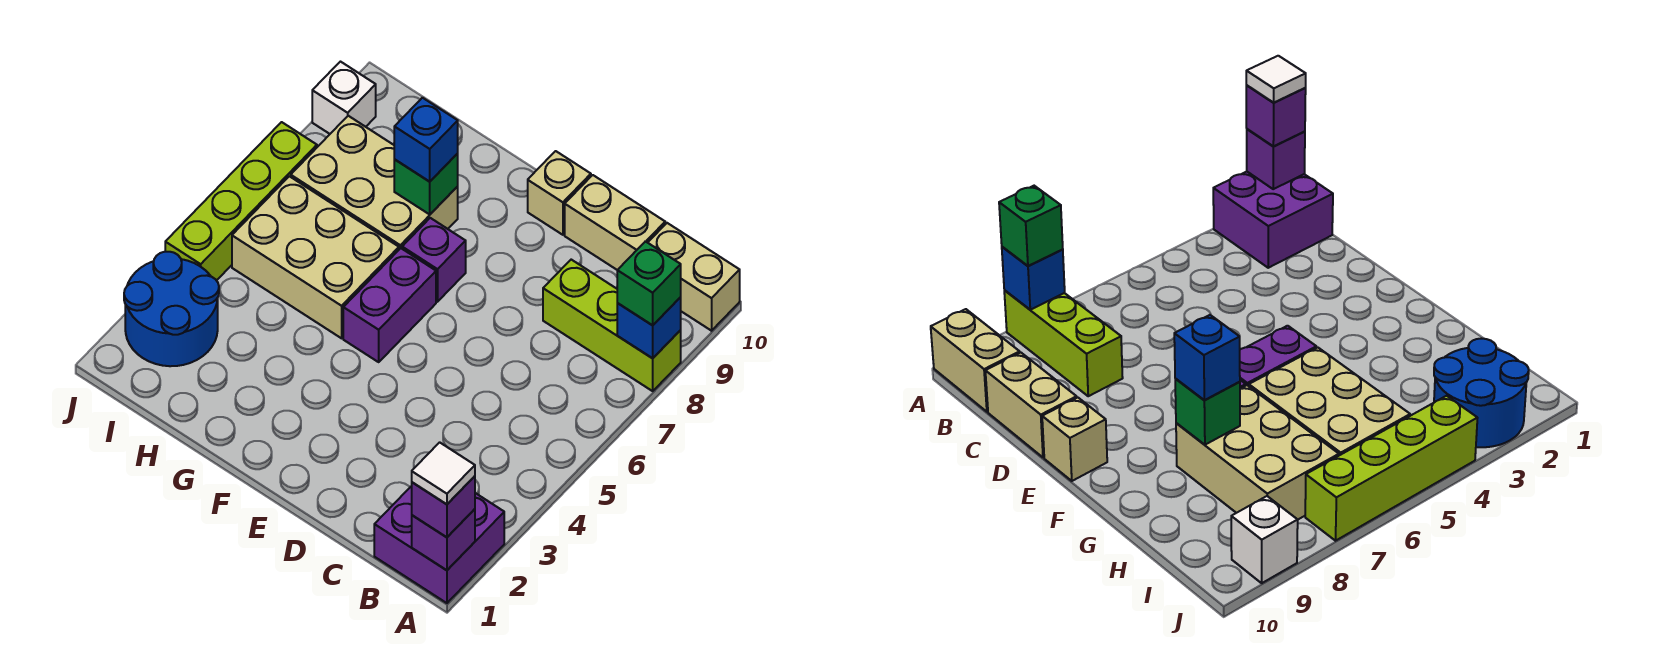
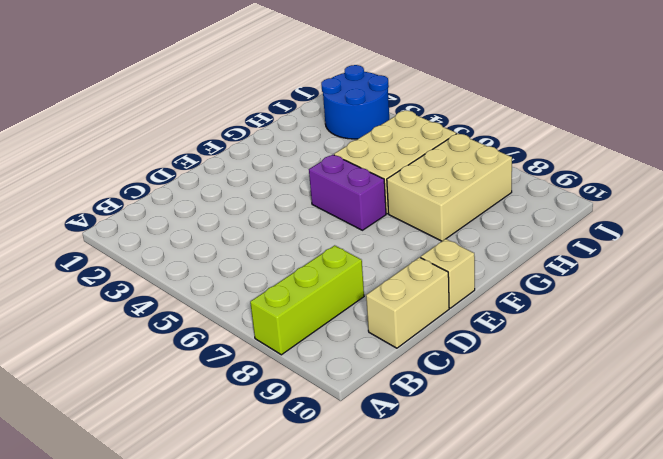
none -> purple 2x2 brick [374,486,504,603]
none -> tan 1x2 brick [648,223,740,331]
none -> purple 1x1 brick [402,218,466,302]

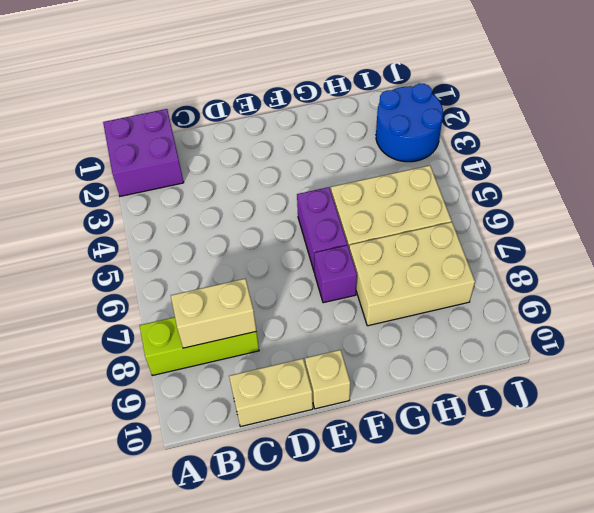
tan 1x2 brick [171,279,256,348] -> tan 1x2 brick moved to [648,223,740,331]
none -> lime 1x4 brick [165,122,317,281]
none -> white 1x1 brick [312,62,376,134]
none -> purple 1x1 brick [412,509,475,570]

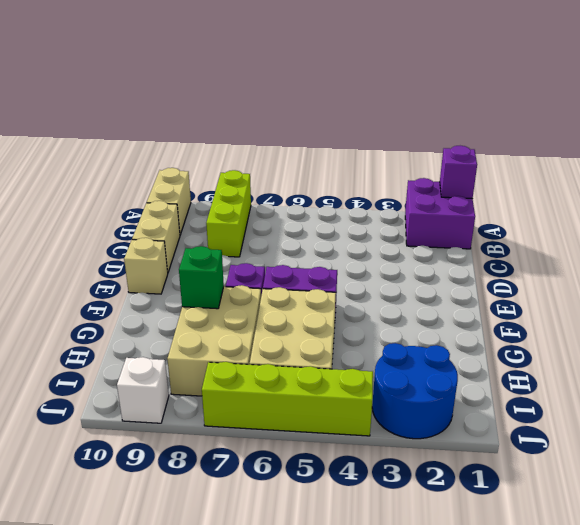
none -> blue 1x1 brick [617,297,681,358]
none -> purple 1x1 brick [412,476,475,537]
none -> green 1x1 brick [617,241,681,325]

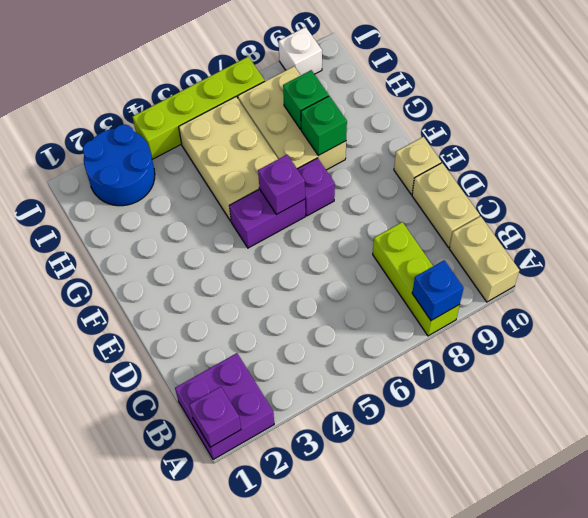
purple 1x1 brick [258,155,305,215] -> purple 1x1 brick moved to [412,476,475,537]
green 1x1 brick [283,70,329,129] -> green 1x1 brick moved to [617,241,681,325]
none -> blue 1x1 brick [394,98,458,182]
none -> white 1x1 tile [412,442,475,504]

